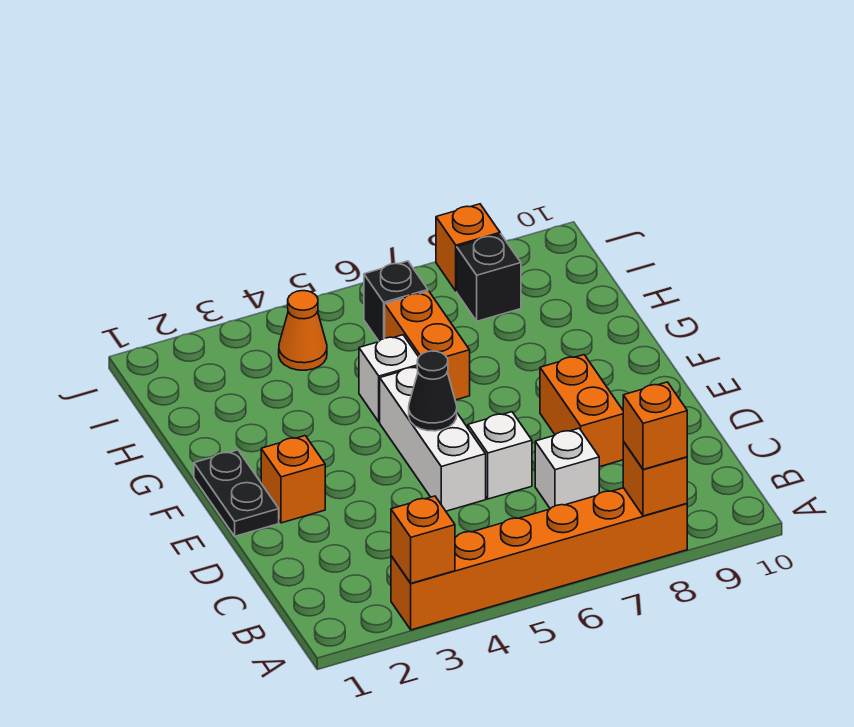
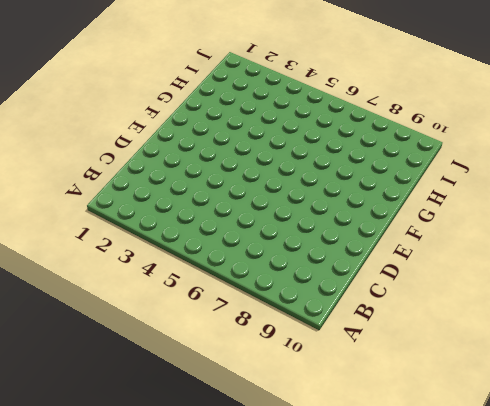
none -> orange 1x6 brick [391,488,687,630]
none -> white 1x1 brick [535,428,599,509]
none -> white 1x3 brick [380,367,486,511]

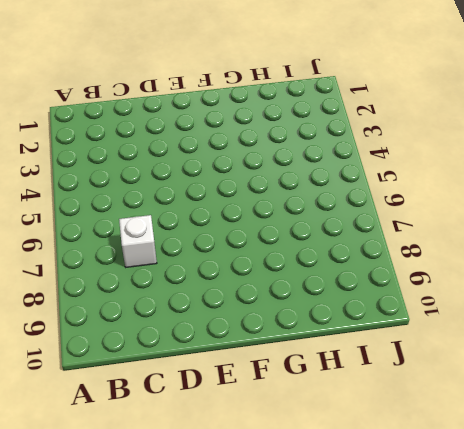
none -> orange 1x6 brick [391,488,687,630]
none -> white 1x3 brick [380,367,486,511]
none -> white 1x1 brick [468,412,532,499]

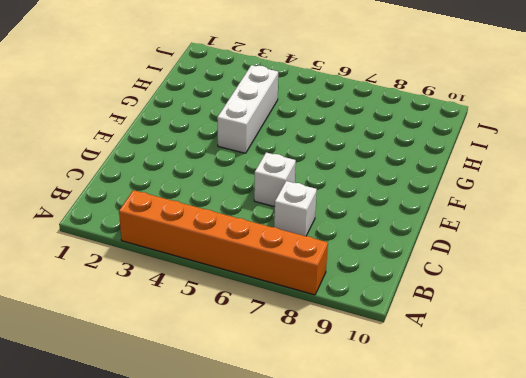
white 1x3 brick [217,65,278,153] -> white 1x3 brick moved to [380,367,486,511]
none -> orange 1x2 brick [540,355,624,467]
none -> black 1x2 plate [194,450,279,536]
none -> orange 1x1 brick [261,436,325,523]

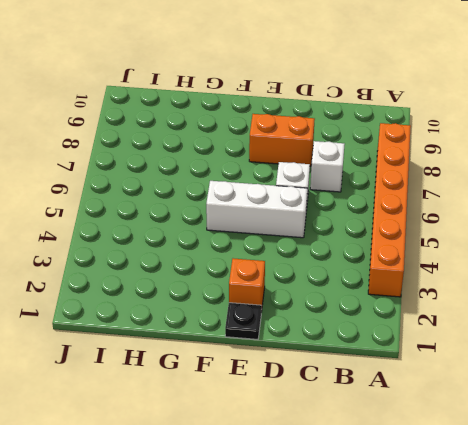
black 1x1 plate [225,303,262,339] -> black 1x2 plate [194,450,279,536]
none -> white 1x1 brick [359,335,419,422]
none -> orange 1x2 brick [385,291,470,400]
none -> orange 1x1 cone [279,291,327,370]

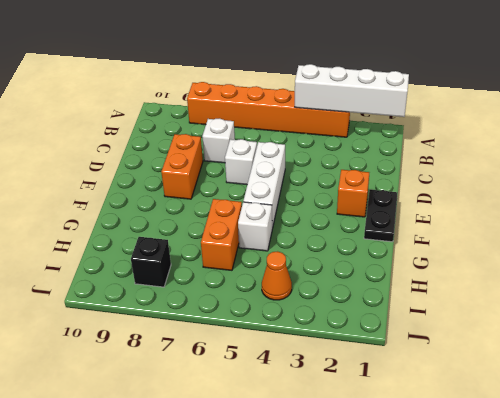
white 1x4 brick [295,64,409,117] -> orange 1x1 brick [391,496,455,583]
none -> black 1x1 brick [364,261,428,341]
none -> orange 1x1 brick [436,204,500,291]
none -> orange 1x1 brick [623,442,687,516]

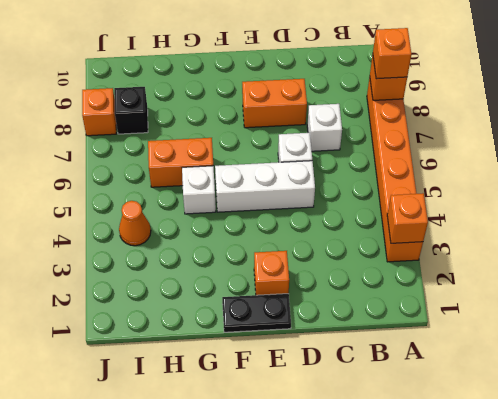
none -> black 1x1 brick [364,261,428,341]
none -> black 1x1 cone [409,351,457,431]

